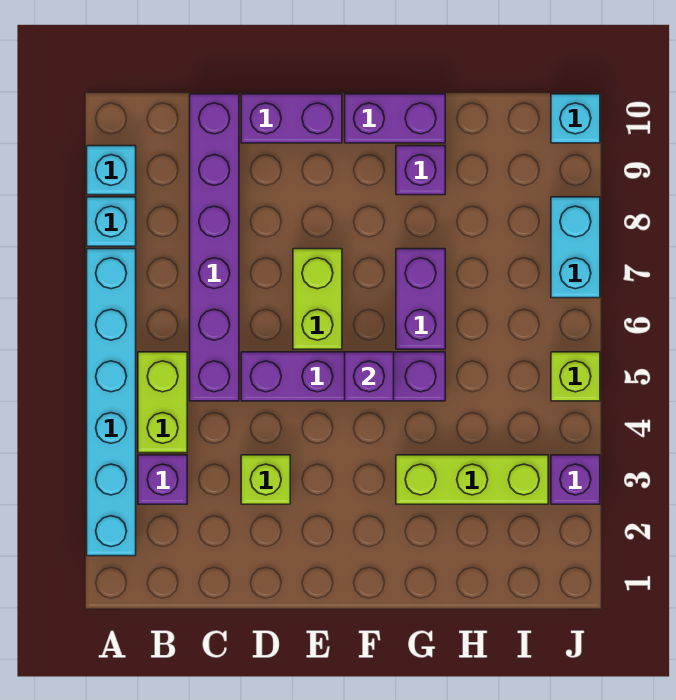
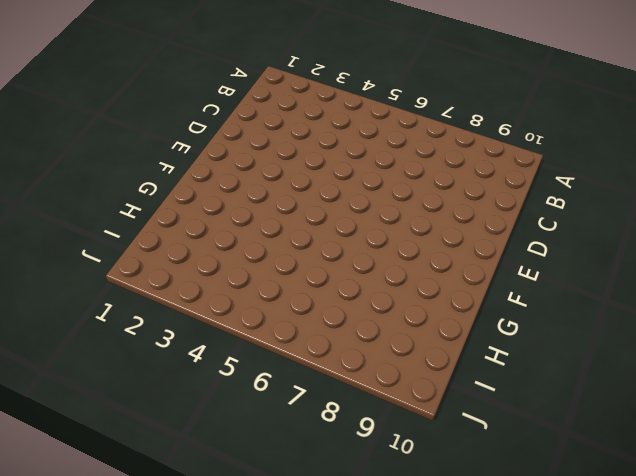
none -> cyan 1x6 brick [87,249,136,556]
none -> cyan 1x1 brick [87,197,136,246]
none -> cyan 1x1 brick [87,146,136,195]

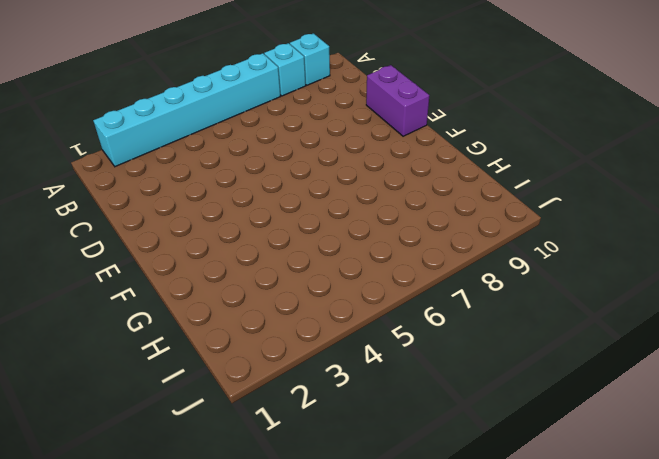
none -> purple 1x1 brick [138,455,187,504]
none -> lime 1x2 brick [138,352,187,453]
none -> purple 1x6 brick [190,94,239,401]

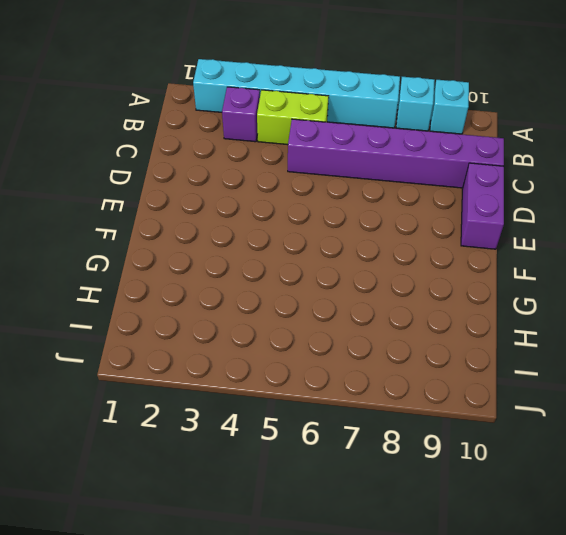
none -> lime 1x1 brick [241,455,290,504]
none -> purple 1x4 brick [241,352,445,401]
none -> lime 1x2 brick [293,249,342,349]

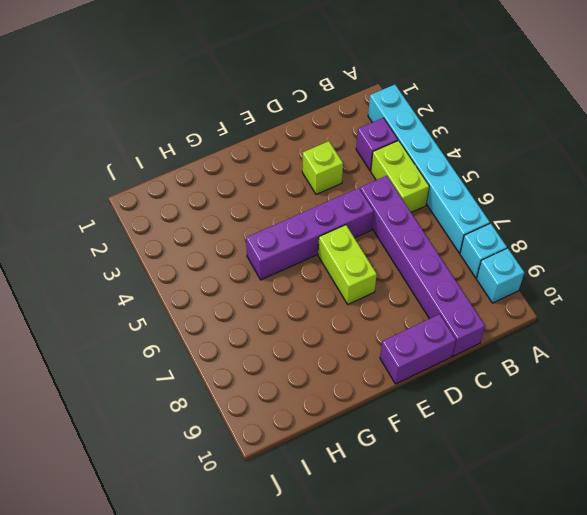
none -> purple 1x2 brick [345,94,445,143]
none -> lime 1x3 brick [396,455,548,504]
none -> purple 1x2 brick [396,249,445,349]

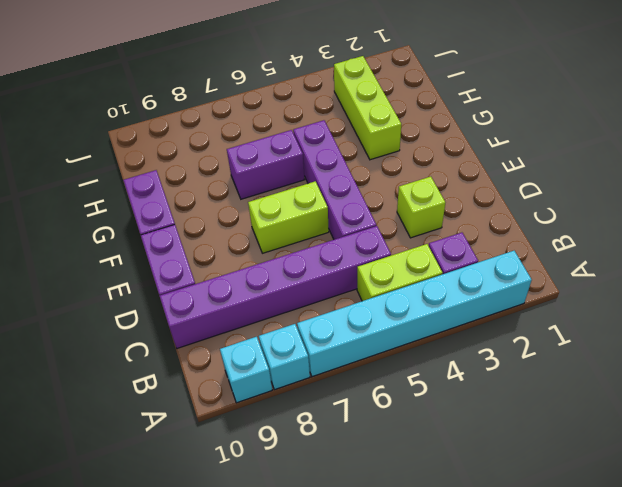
none -> purple 1x1 brick [396,146,445,195]
none -> purple 1x1 brick [551,455,600,504]
none -> lime 1x1 brick [551,352,600,401]

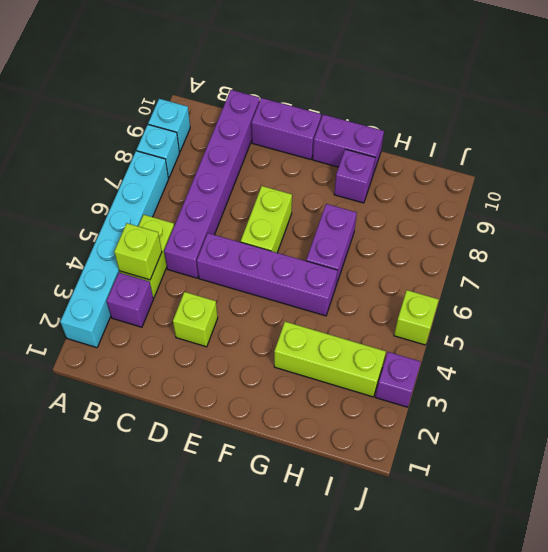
lime 1x1 brick [114,223,162,280] -> none
none -> cyan 1x2 brick [551,197,600,298]
none -> cyan 1x1 brick [551,94,600,143]
none -> purple 1x1 brick [345,352,394,401]

